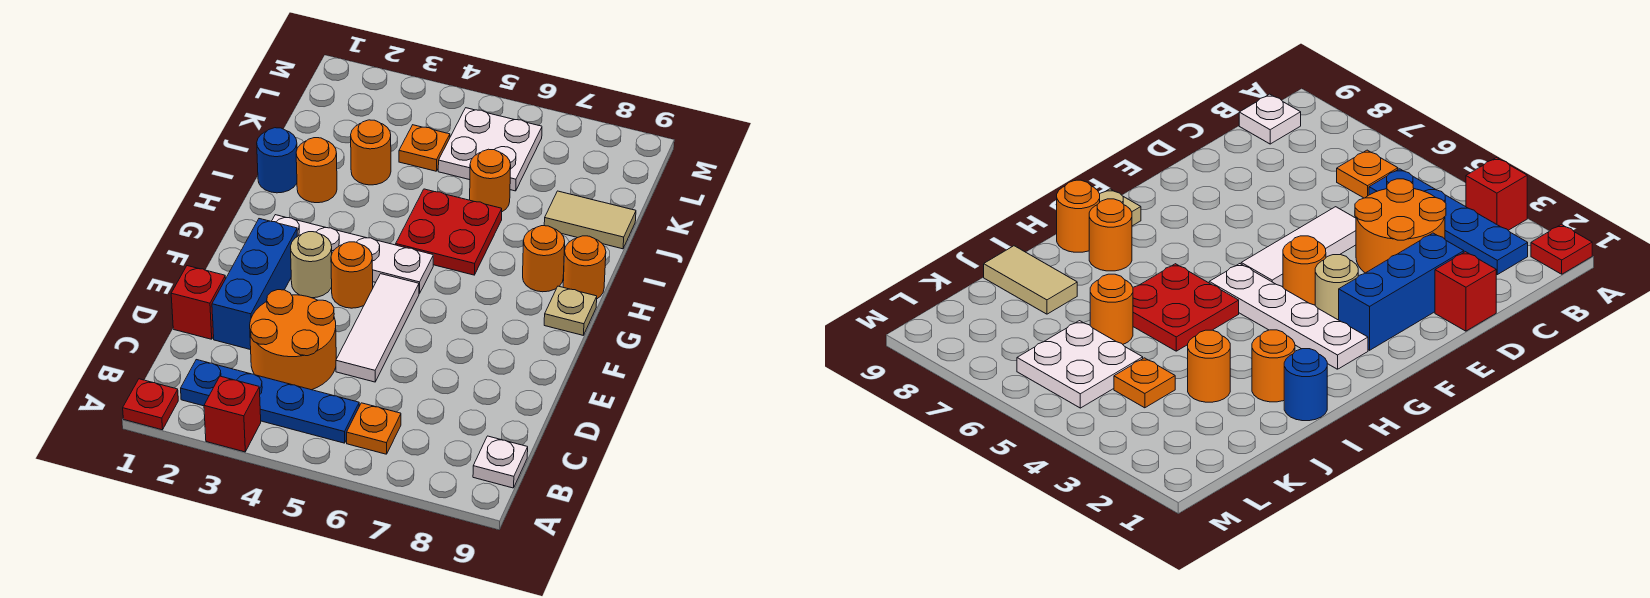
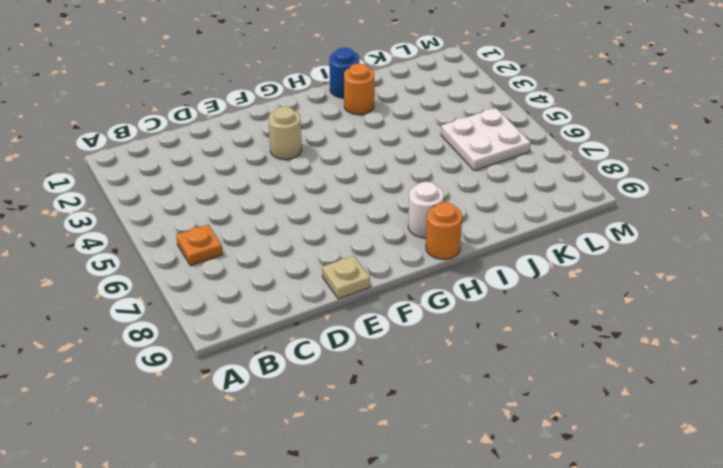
tan 1x1 plate [322,256,370,299] -> tan 1x1 plate moved to [544,286,597,335]
white 1x1 round brick [408,182,444,238] -> orange 1x1 round brick [523,226,565,292]
none -> red 1x1 plate [123,379,178,430]
none -> red 1x1 brick [204,376,261,452]
none -> blue 1x4 plate [181,360,359,443]

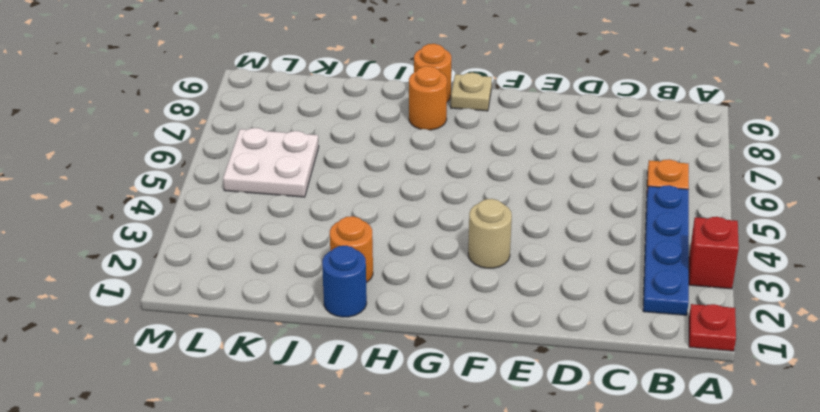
none -> white 1x1 plate [473,436,528,488]
none -> orange 2x2 round brick [250,290,336,390]
none -> red 1x1 brick [171,266,226,339]

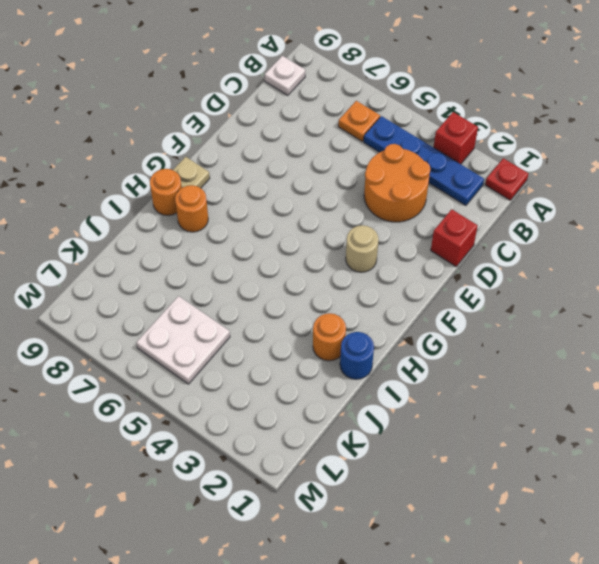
none -> blue 1x3 brick [212,219,297,350]
none -> white 1x3 tile [336,274,419,382]
none -> orange 1x1 round brick [331,242,373,308]

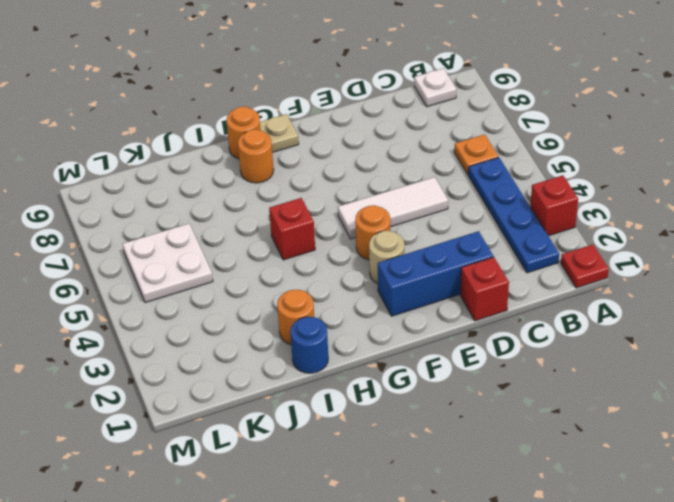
red 1x1 brick [269,198,315,260] -> red 2x2 plate [396,189,502,275]
none -> orange 2x2 round brick [250,290,336,390]
none -> white 1x4 plate [272,215,433,294]
none -> orange 1x1 round brick [351,120,391,185]

